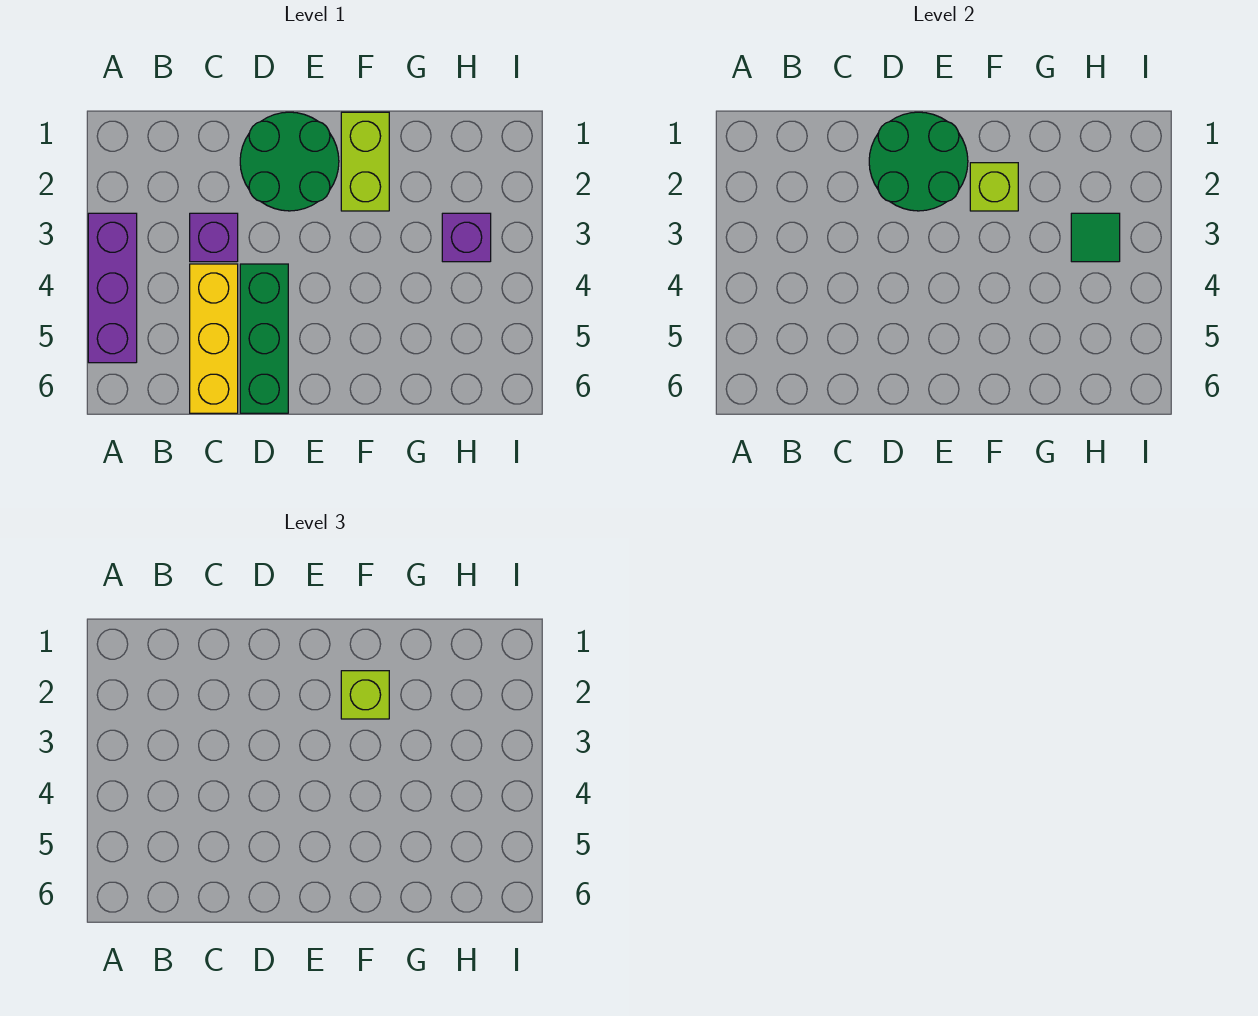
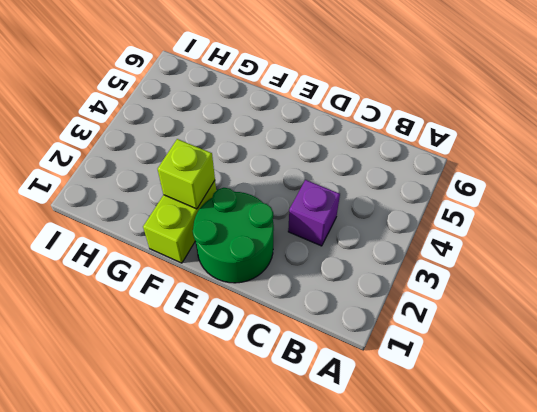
none -> purple 1x3 brick [88,213,137,363]
none -> yellow 1x3 brick [190,264,238,413]

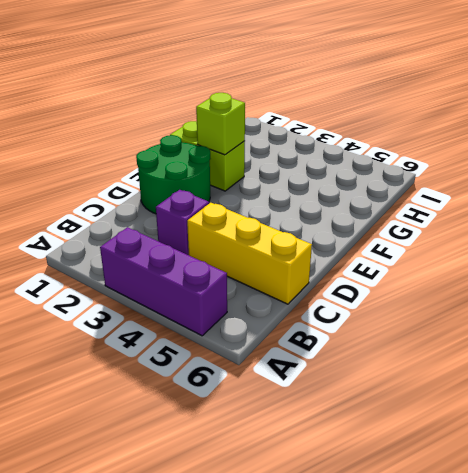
none -> green 1x3 brick [240,264,288,413]
none -> purple 1x1 brick [442,213,491,262]

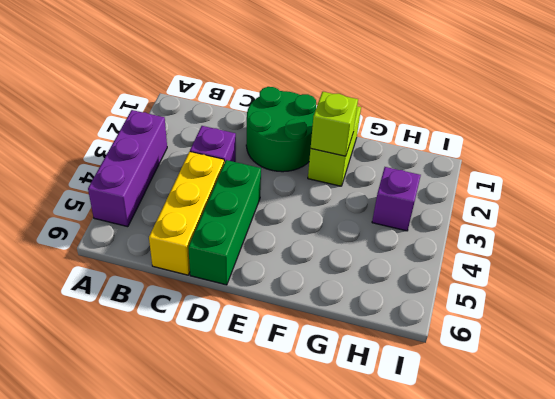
none -> green 2x2 round brick [869,112,968,211]
none -> green 1x1 tile [1071,213,1120,262]

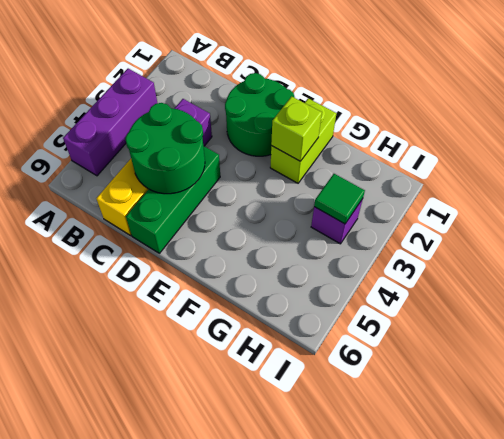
green 2x2 round brick [125,103,205,194] -> green 2x2 round brick moved to [869,112,968,211]
none -> lime 1x1 brick [341,671,389,719]

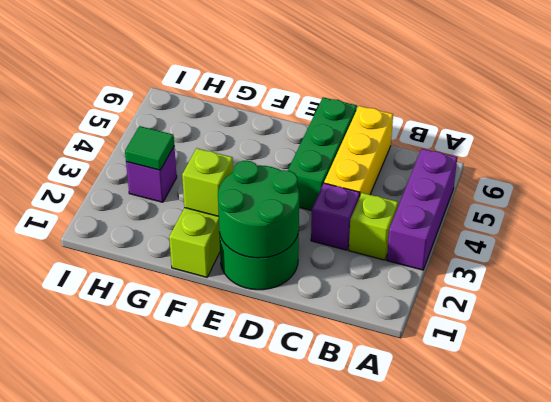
lime 1x1 brick [349,193,398,260] -> lime 1x1 brick moved to [341,671,389,719]

